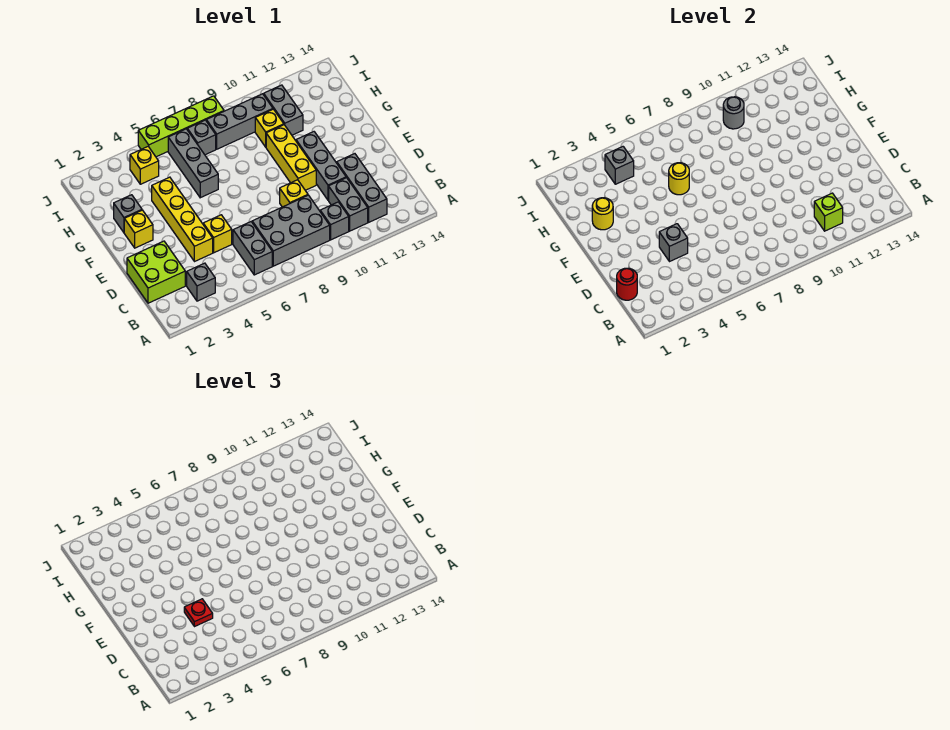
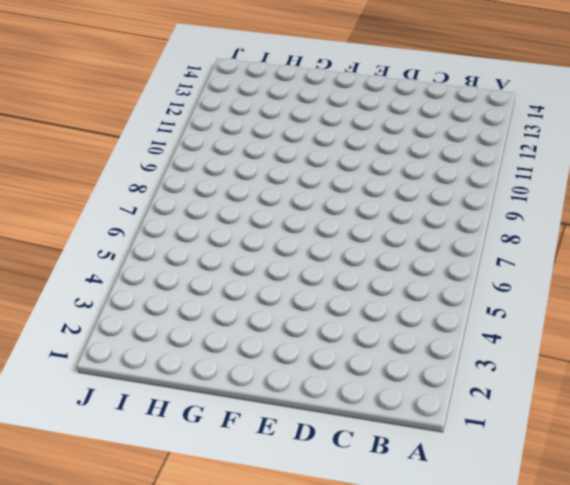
none -> grey 1x1 brick [187,263,215,301]
none -> grey 1x2 brick [233,222,272,275]
none -> grey 2x3 brick [252,195,330,266]

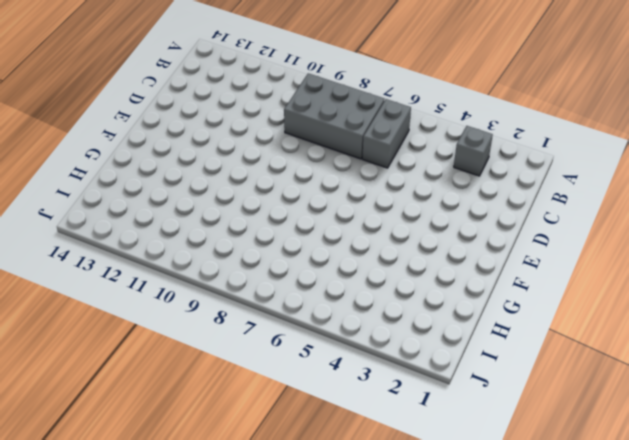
none -> grey 1x1 brick [320,202,349,240]
none -> grey 1x2 brick [329,178,368,231]
none -> grey 1x3 brick [337,154,387,222]

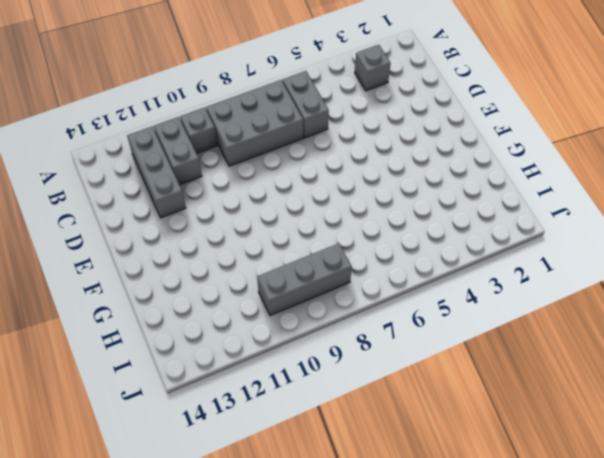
none -> lime 2x2 brick [127,241,185,303]
none -> yellow 1x4 brick [152,177,213,262]
none -> yellow 1x1 brick [203,215,232,253]

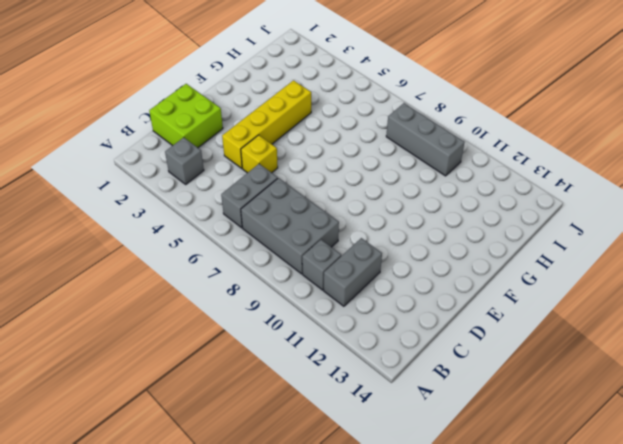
none -> grey 1x3 brick [337,154,387,222]
none -> yellow 1x1 brick [280,180,308,207]
none -> grey 1x3 brick [296,132,346,200]

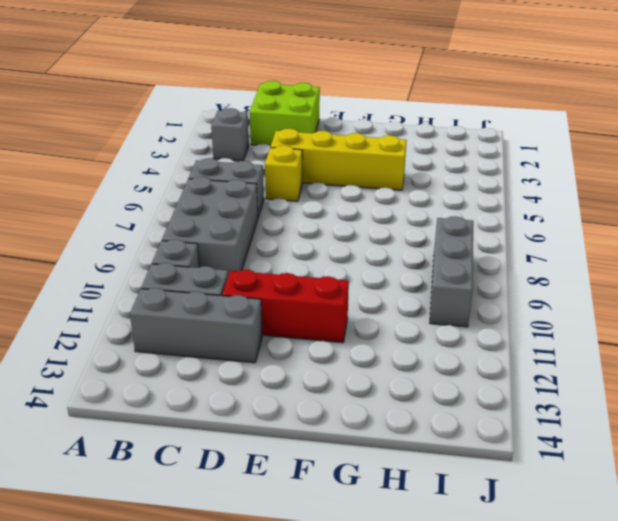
red 1x3 brick [222,270,349,343] -> grey 1x3 brick [296,132,346,200]
none -> yellow 1x1 brick [280,180,308,207]
none -> yellow 1x3 brick [266,125,316,190]
none -> yellow 1x1 brick [124,210,153,248]

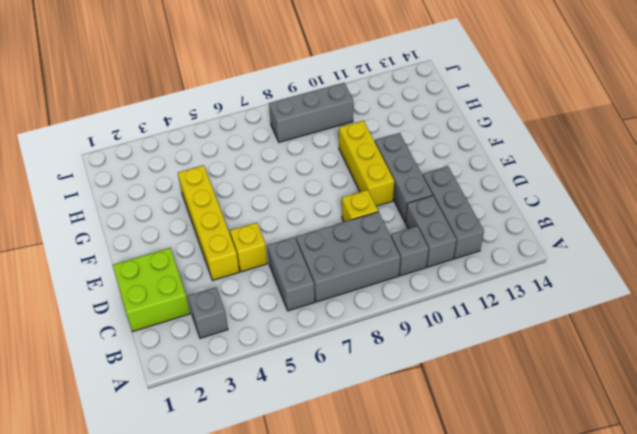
none -> yellow 1x1 brick [124,210,153,248]
none -> grey 1x1 brick [114,195,142,232]
none -> grey 1x3 brick [168,129,218,198]

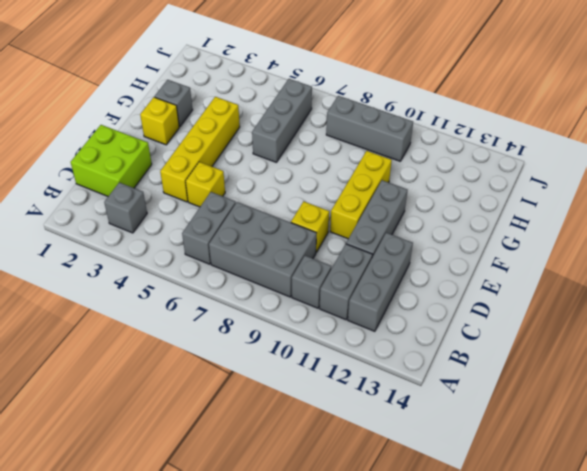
none -> yellow 1x1 brick [255,109,284,147]
none -> grey 1x2 brick [264,85,303,135]
none -> yellow 1x1 brick [130,147,159,184]

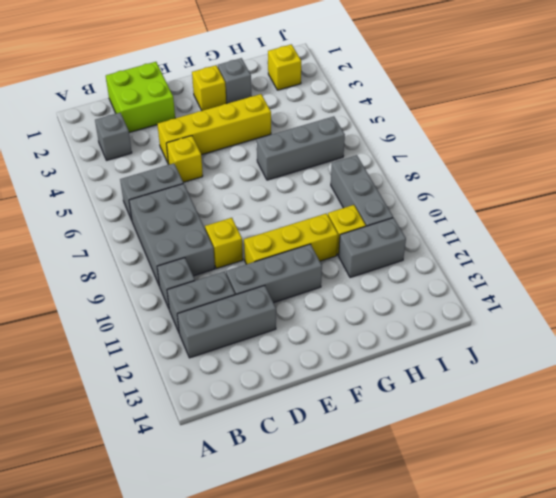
yellow 1x1 brick [268,44,301,90] -> yellow 1x1 brick moved to [130,147,159,184]
none -> grey 1x1 brick [187,120,216,155]
none -> lime 1x4 brick [138,96,224,157]
none -> lime 1x1 brick [814,193,843,231]

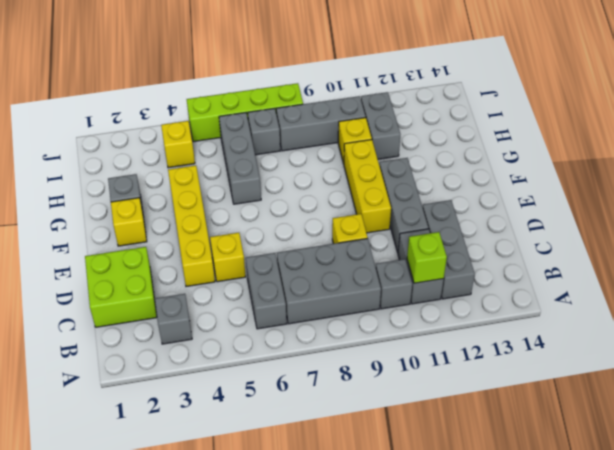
none -> red 1x1 round brick [617,268,637,300]
none -> grey 1x1 brick [659,224,688,262]
none -> yellow 1x1 round brick [592,198,613,230]

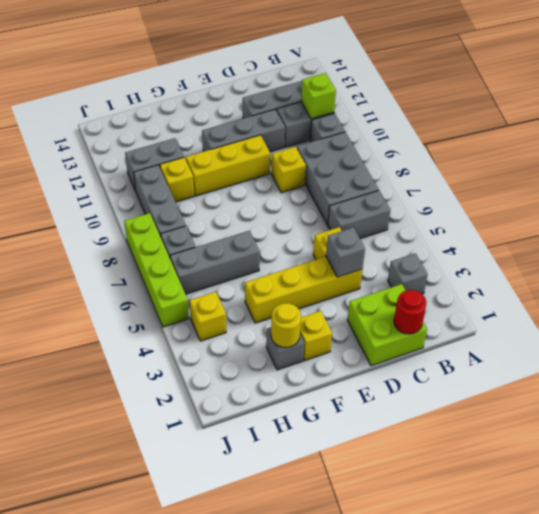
none -> yellow 1x1 round brick [669,163,689,195]
none -> grey 1x1 brick [605,147,634,184]
none -> grey 1x1 round brick [723,97,744,129]

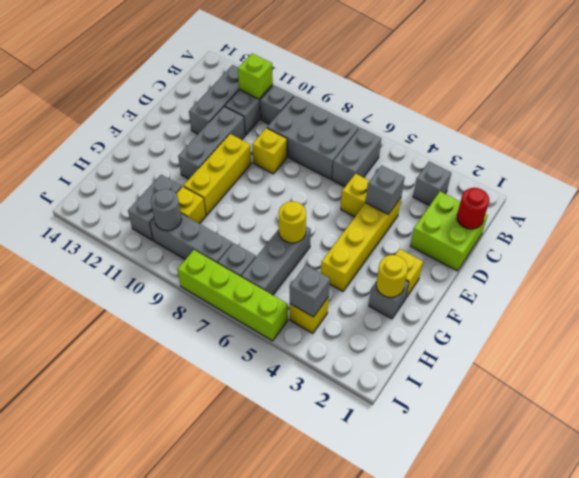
none -> red 1x1 plate [184,599,213,627]

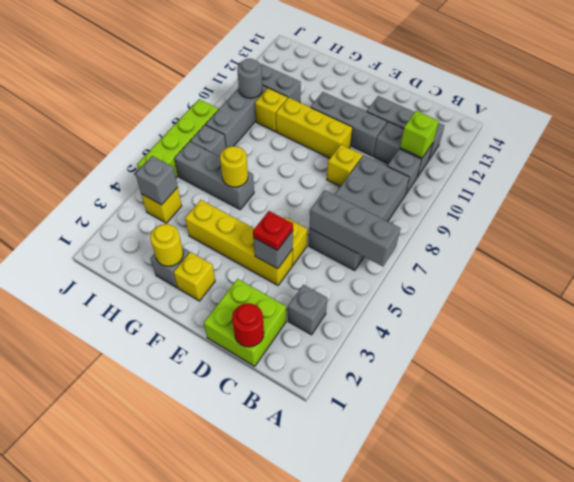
grey 1x3 brick [310,190,400,267] -> none

